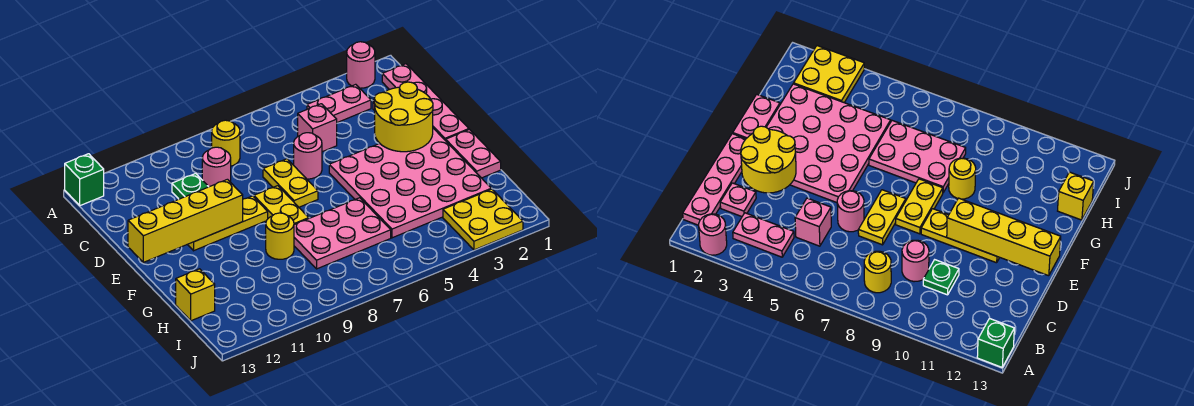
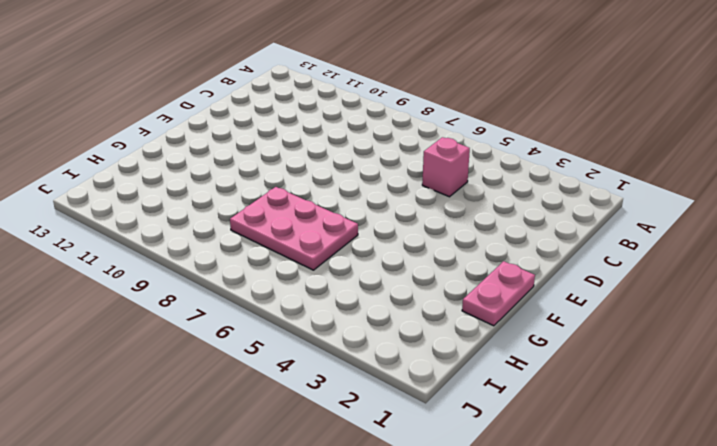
none -> pink 1x1 round brick [347,42,375,88]
none -> green 1x1 brick [65,154,104,206]
none -> pink 1x4 plate [382,64,469,141]

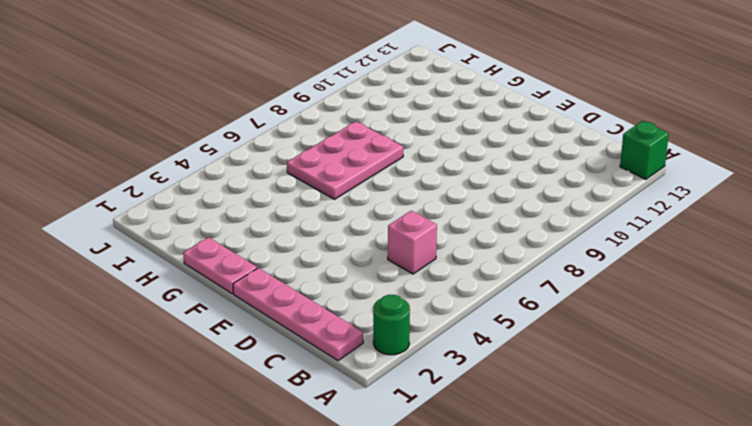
green 1x1 round brick [373,295,410,355] -> pink 1x1 round brick [347,42,375,88]
none -> pink 1x2 plate [307,84,371,123]
none -> yellow 1x1 round brick [212,120,240,166]
none -> pink 1x1 plate [720,183,756,217]

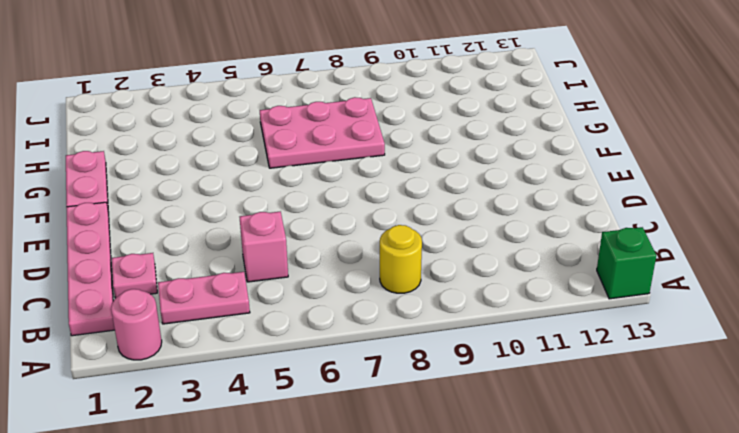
none -> pink 1x1 round brick [202,147,231,187]
none -> green 1x1 plate [172,173,208,199]
none -> pink 1x1 round brick [294,133,322,179]

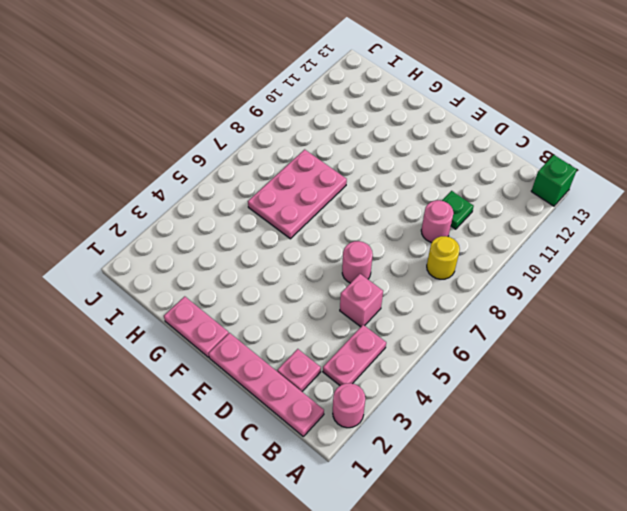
none -> yellow 1x2 plate [263,159,318,207]
none -> pink 4x4 plate [329,128,491,238]
none -> yellow 1x2 plate [254,186,309,225]

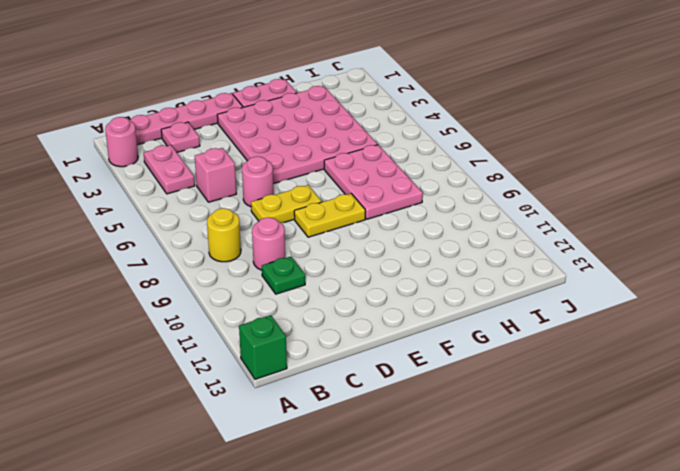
none -> yellow 1x3 plate [187,196,268,251]
none -> yellow 1x1 round brick [266,213,294,259]
none -> yellow 1x1 brick [176,269,215,321]

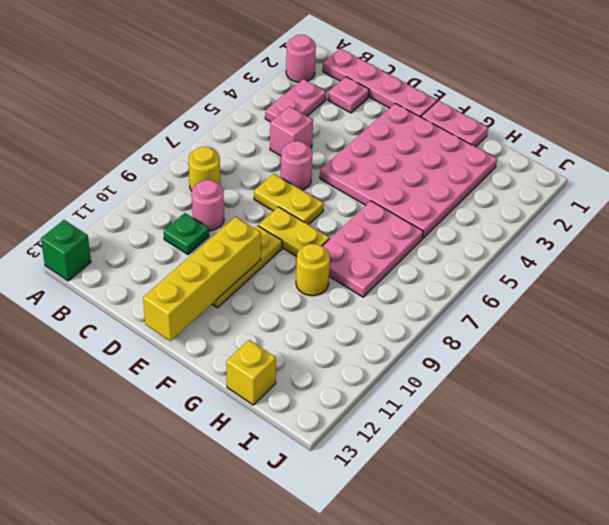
none -> yellow 2x2 plate [443,189,523,250]
none -> yellow 2x2 round brick [374,82,433,152]

